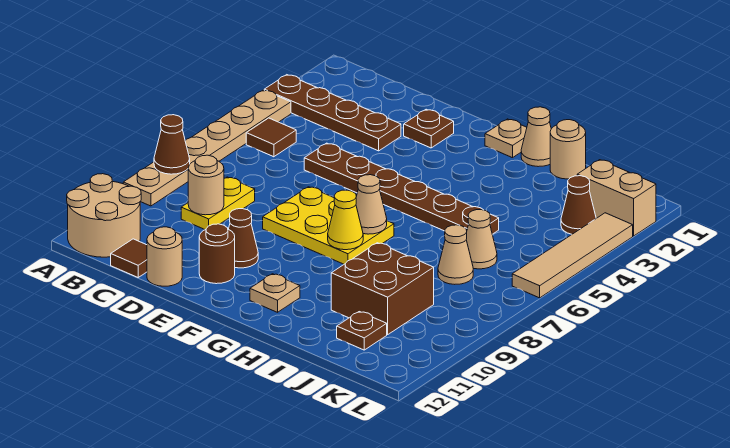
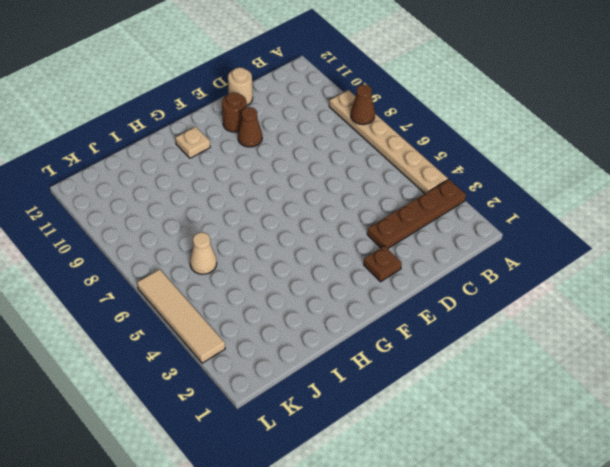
none -> tan 2x2 round brick [67,174,141,257]
none -> brown 1x1 tile [246,118,296,157]
none -> yellow 1x2 plate [181,177,255,230]

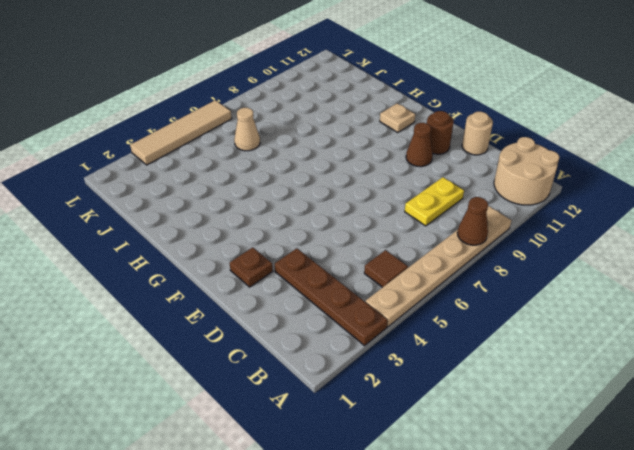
none -> brown 1x1 tile [111,239,147,277]
none -> brown 1x6 plate [304,143,499,234]
none -> yellow 2x3 plate [263,187,394,264]

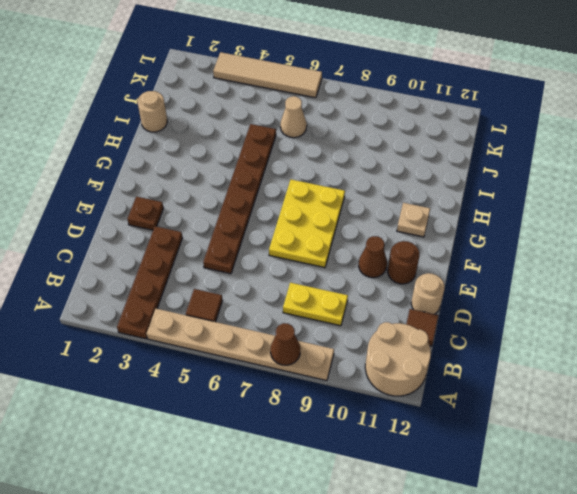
none -> tan 1x1 plate [485,119,527,158]
none -> tan 1x1 cone [521,107,551,167]
none -> brown 2x2 brick [331,243,434,335]

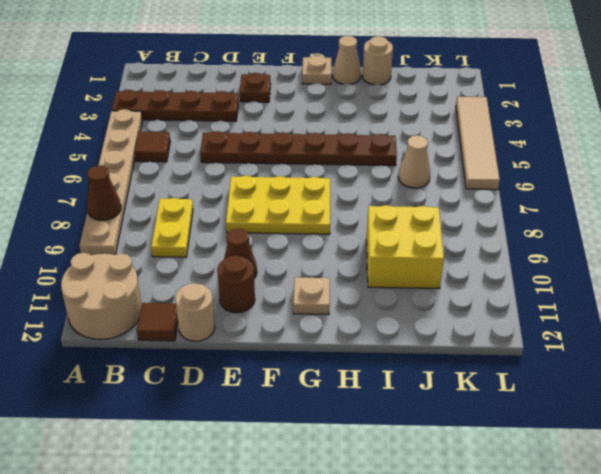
yellow 2x2 brick [367,205,444,289] -> brown 2x2 brick [331,243,434,335]
none -> tan 1x1 cone [438,225,473,284]
none -> brown 1x1 plate [337,312,387,350]
none -> tan 1x2 brick [577,160,656,236]

